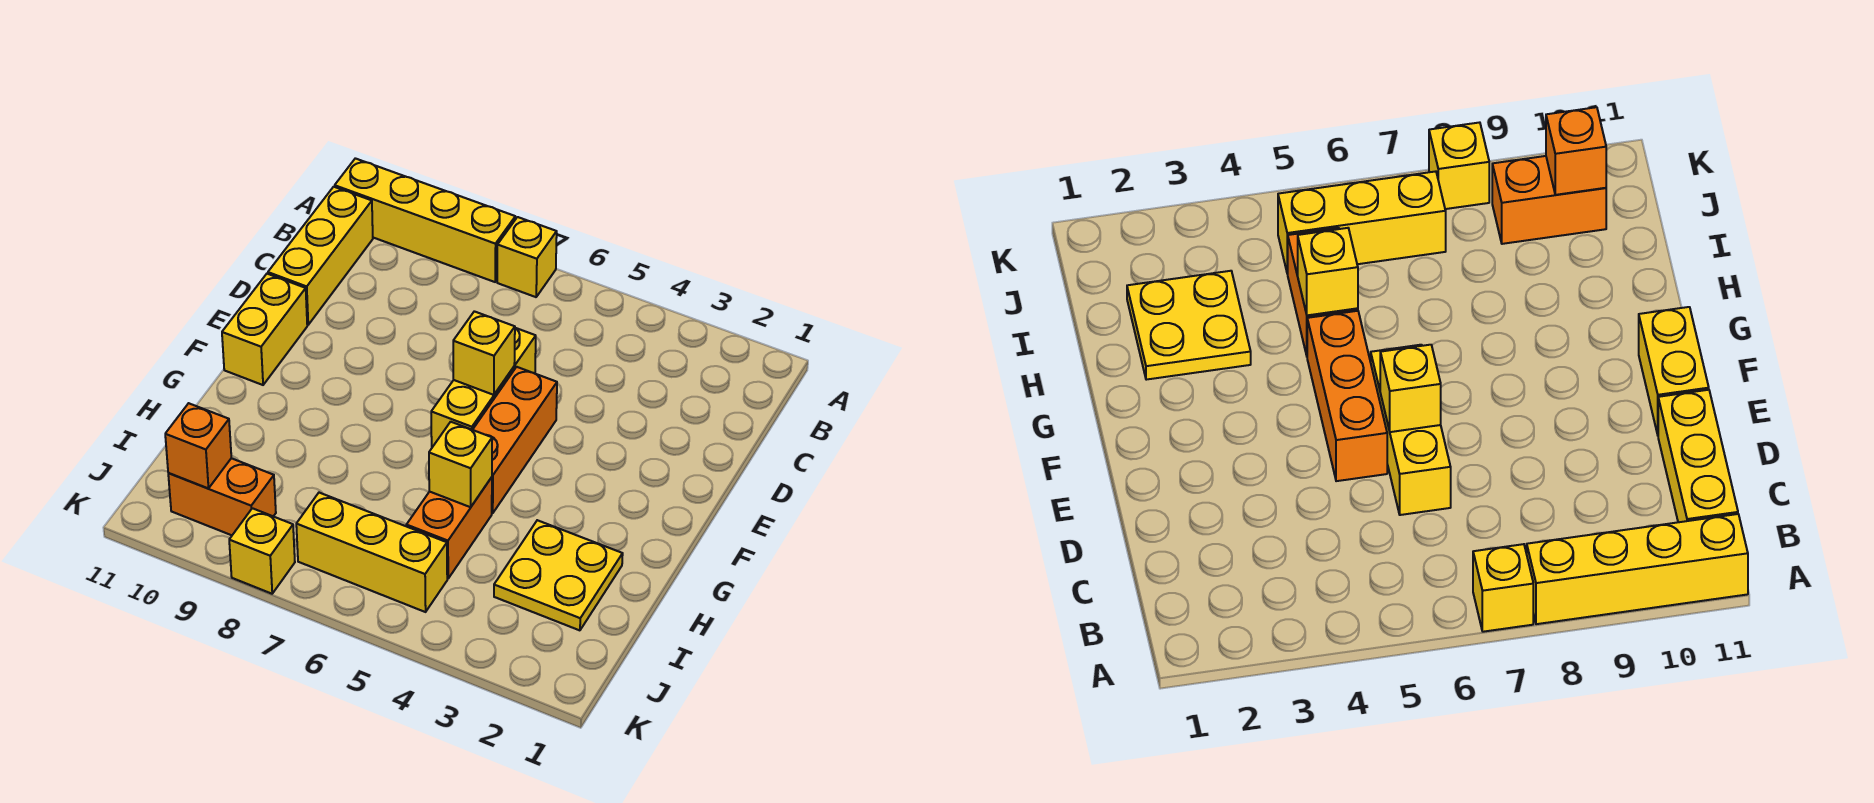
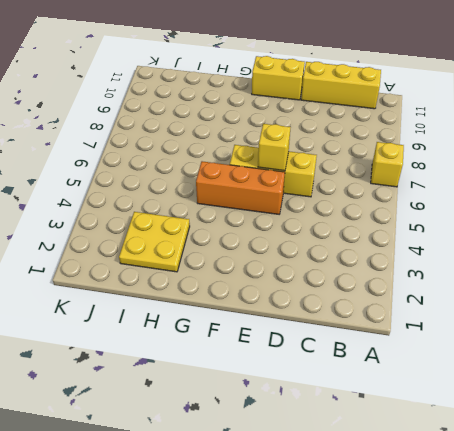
none -> yellow 1x4 brick [335,158,515,282]
none -> orange 1x2 brick [406,477,492,579]
none -> yellow 1x3 brick [296,493,447,612]

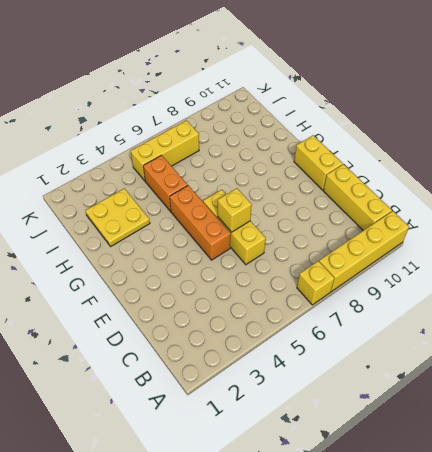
none -> orange 1x2 brick [168,458,276,535]
none -> yellow 1x1 brick [229,508,295,594]
none -> yellow 1x1 brick [429,422,492,507]

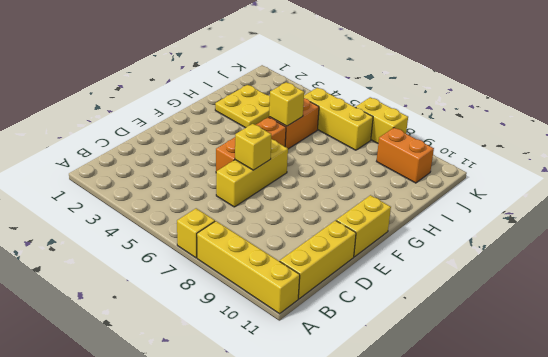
yellow 1x2 brick [356,97,408,143] -> yellow 1x1 brick [229,508,295,594]
none -> orange 1x1 brick [165,403,231,488]

